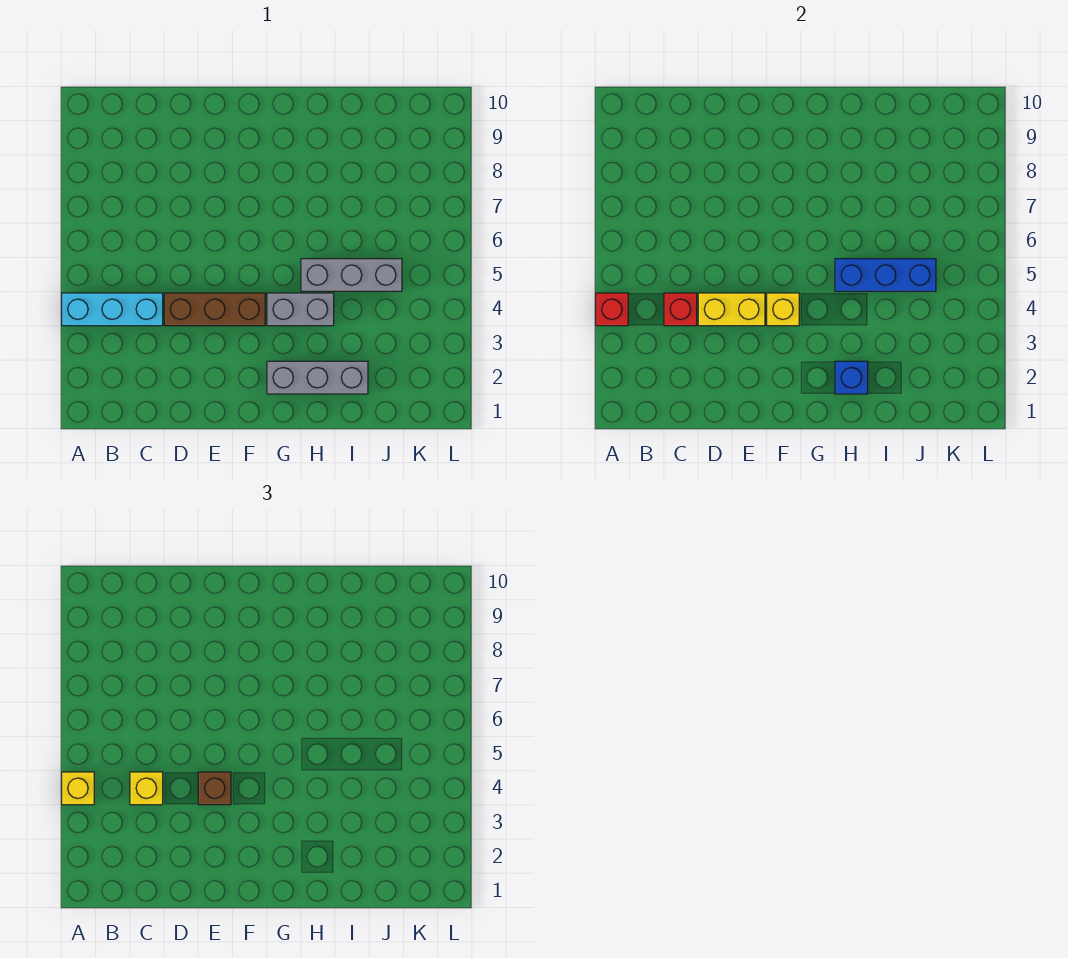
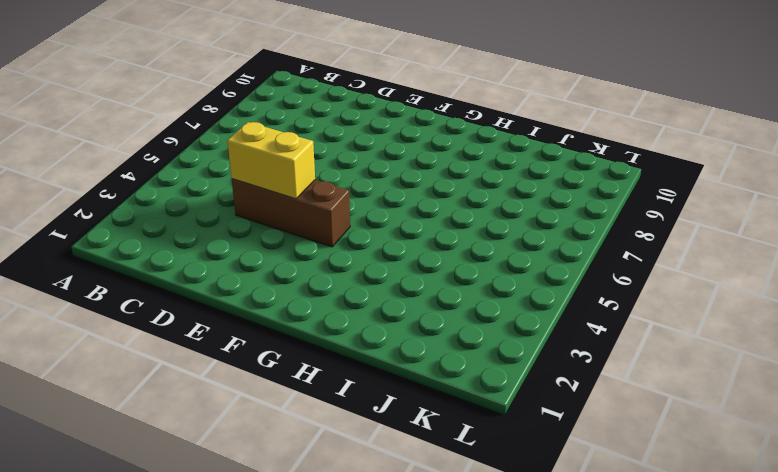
none -> cyan 1x3 brick [62,293,163,326]
none -> grey 1x3 brick [267,361,368,394]
none -> grey 1x2 brick [267,293,334,326]

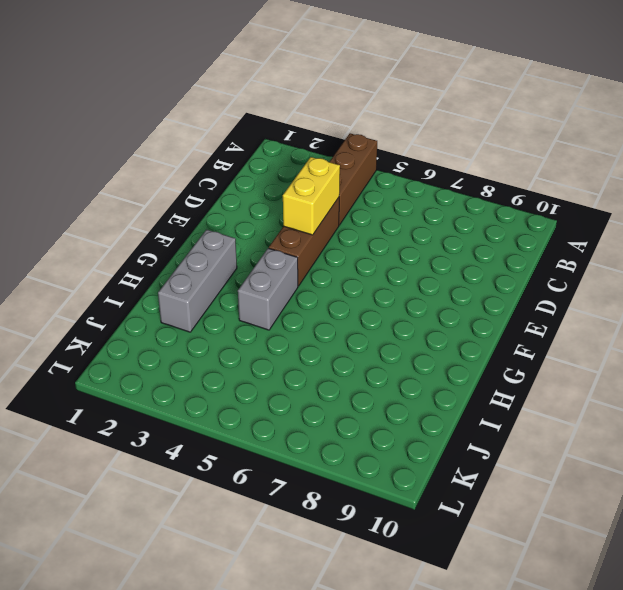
brown 1x3 brick [330,133,377,225] -> cyan 1x3 brick [62,293,163,326]
none -> grey 1x3 brick [301,259,402,291]
none -> red 1x1 brick [596,293,628,326]
none -> red 1x1 brick [664,293,697,326]

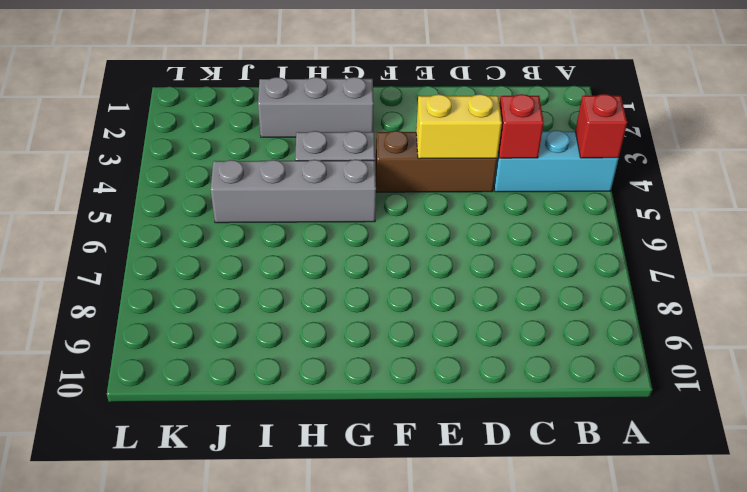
grey 1x4 brick [211,160,376,223] -> grey 1x3 brick [301,259,402,291]
none -> yellow 1x1 brick [767,293,799,326]
none -> blue 1x1 brick [835,361,868,394]
none -> blue 1x3 brick [835,259,936,291]

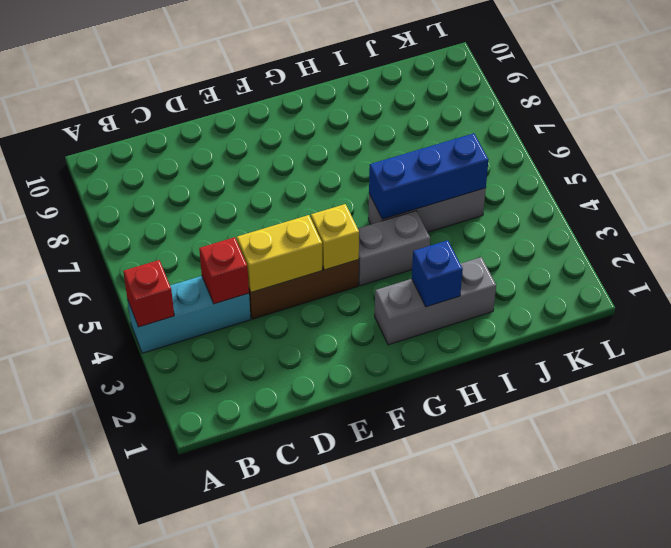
none -> yellow 1x1 brick [62,772,94,805]
none -> yellow 1x1 brick [130,772,163,805]
none -> brown 1x1 brick [198,772,231,805]

